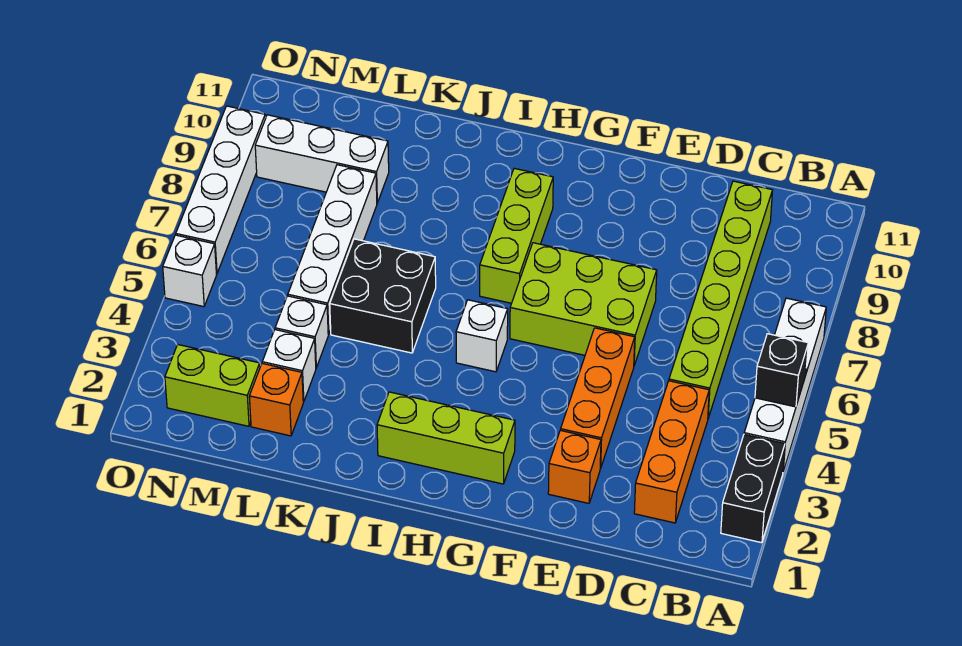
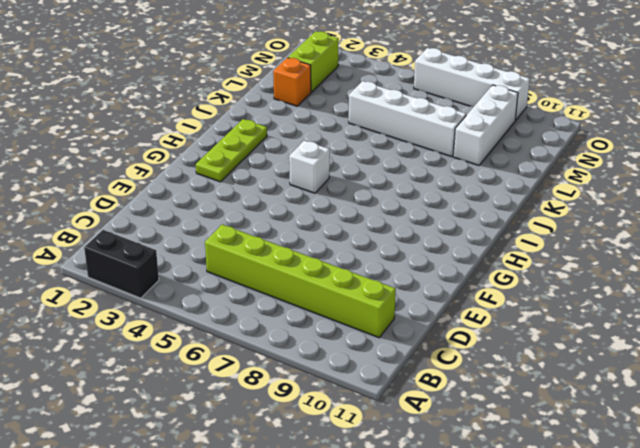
lime 1x3 plate [196,119,267,182] -> lime 1x3 brick [377,392,515,484]
none -> white 1x4 brick [744,298,826,472]
none -> orange 1x3 brick [634,381,709,523]
none -> orange 1x1 brick [548,430,601,503]

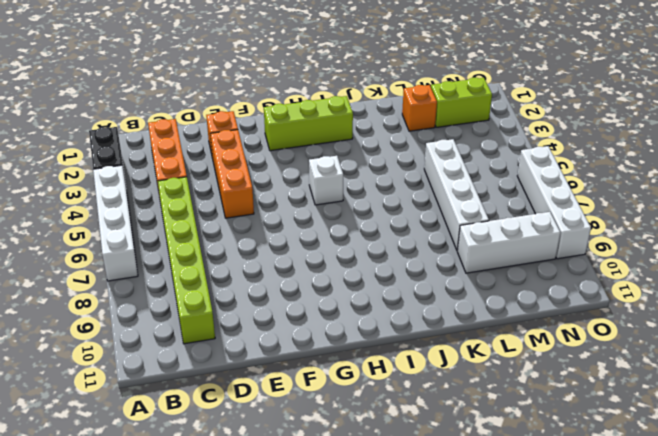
none -> lime 2x3 brick [510,243,657,365]
none -> lime 1x3 brick [480,168,553,303]
none -> black 2x2 brick [330,239,436,353]

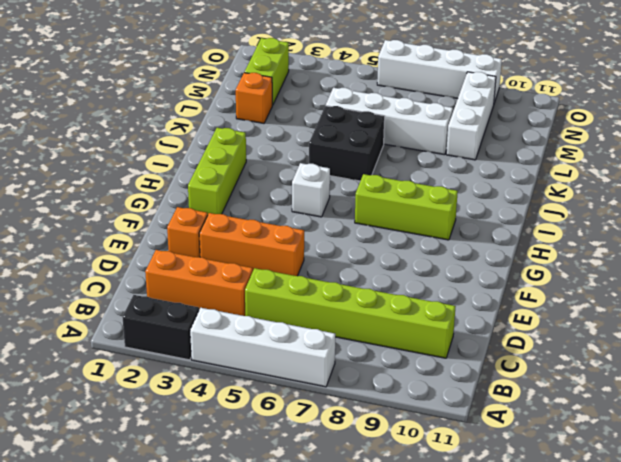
none -> lime 2x3 brick [510,243,657,365]
none -> white 1x1 brick [262,330,316,402]
none -> white 1x1 brick [275,296,328,368]

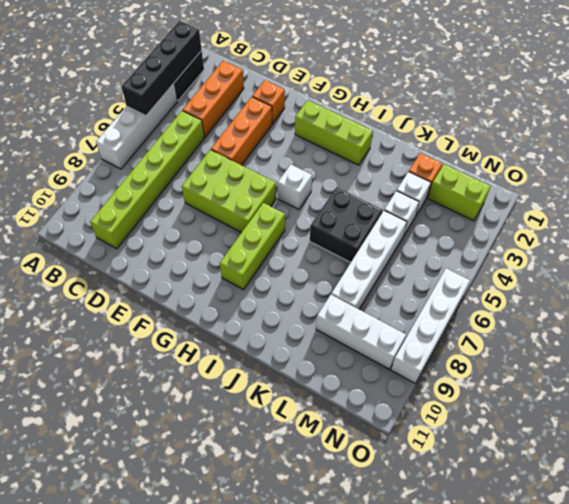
black 1x4 brick [122,21,202,116] -> black 1x1 brick [755,334,808,407]
none -> white 1x1 brick [163,235,216,307]

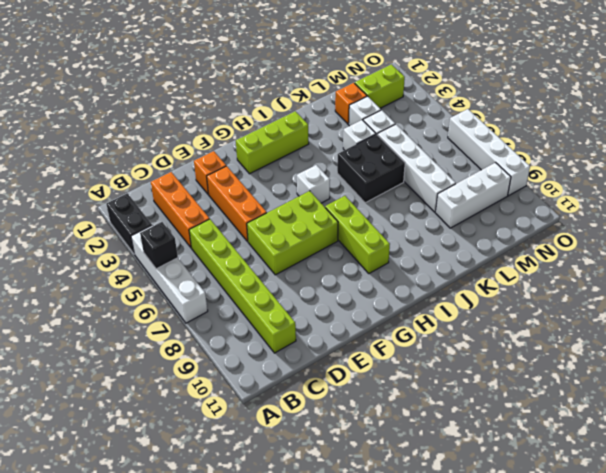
white 1x1 brick [343,120,376,150] -> white 1x1 brick moved to [163,235,216,307]

